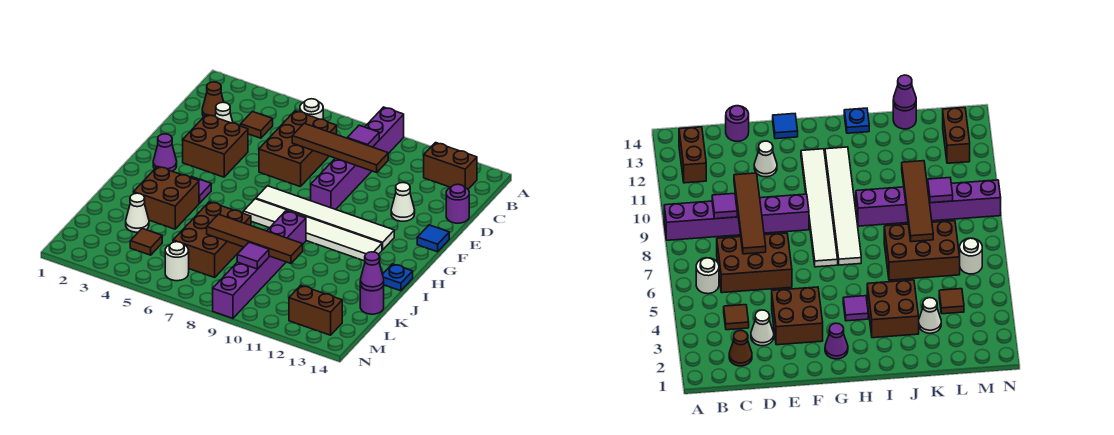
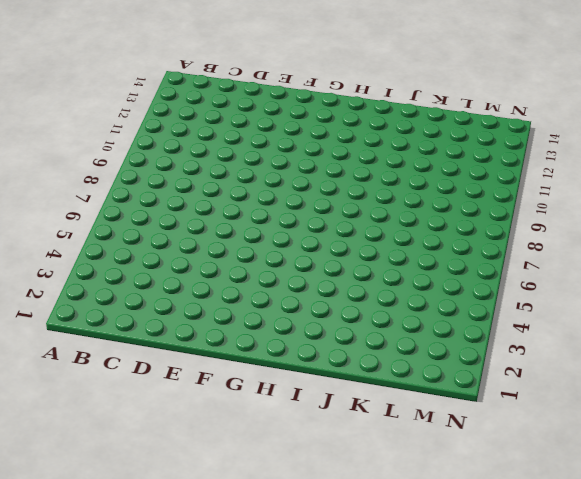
none -> purple 1x6 brick [310,107,404,210]
none -> white 1x1 round brick [300,99,323,120]
none -> brown 1x2 brick [424,143,477,189]

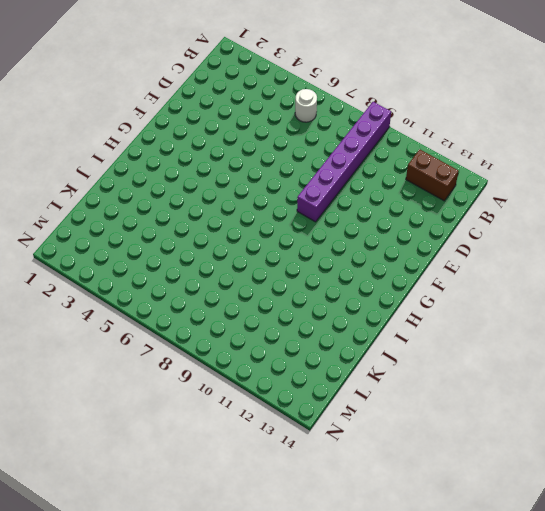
none -> brown 1x1 cone [202,82,224,117]
none -> brown 1x1 tile [241,111,273,138]
none -> brown 2x3 brick [259,111,337,187]

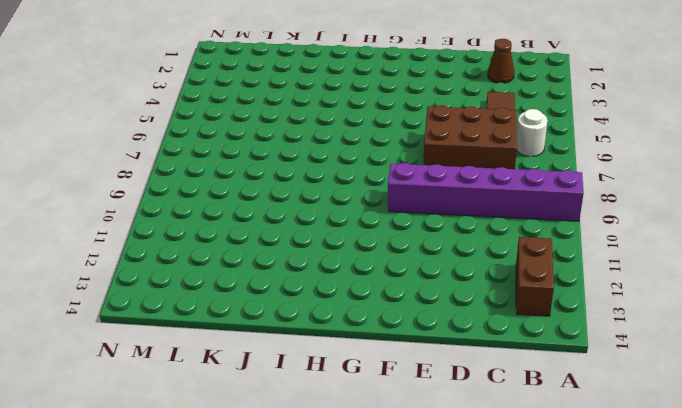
none -> white 1x1 cone [215,102,233,123]
none -> purple 1x1 round brick [446,184,469,223]
none -> brown 2x2 brick [183,114,248,177]

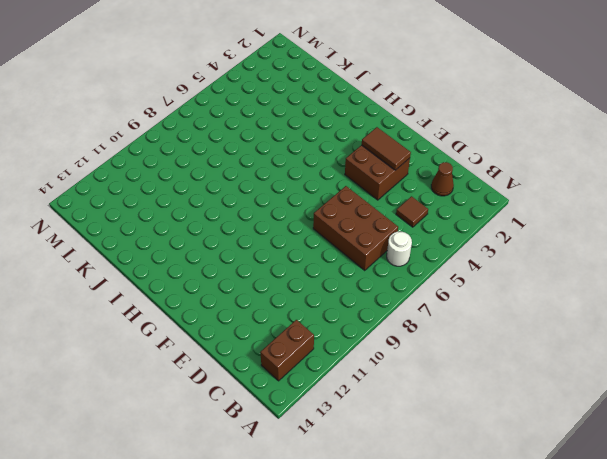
brown 1x2 tile [362,127,411,170] -> none
none -> purple 1x6 brick [310,107,404,210]
none -> white 1x1 cone [215,102,233,123]
none -> purple 1x1 round brick [446,184,469,223]

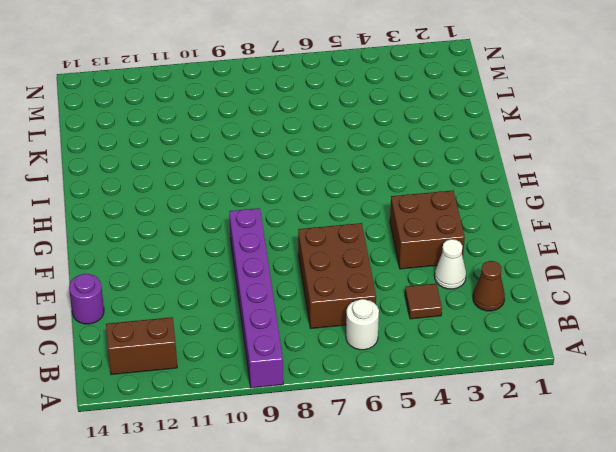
none -> white 1x1 cone [391,183,415,221]
none -> blue 1x1 tile [417,225,449,252]
none -> purple 1x1 cone [153,134,177,171]

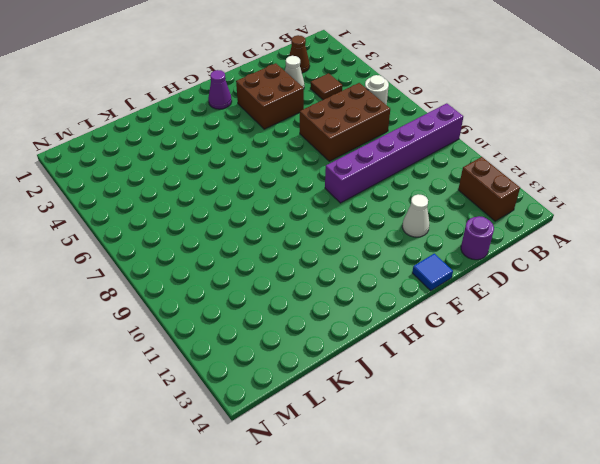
none -> white 1x6 tile [256,186,394,250]
none -> purple 1x1 tile [190,176,211,203]
none -> white 1x6 tile [243,199,382,261]

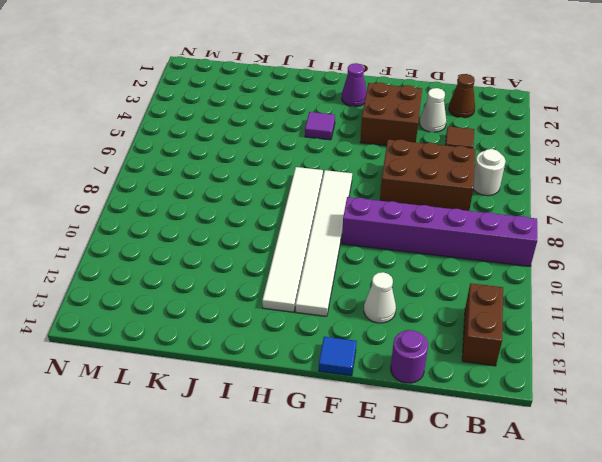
none -> brown 2x2 brick [134,166,199,229]
none -> purple 1x6 brick [213,211,306,318]
none -> blue 1x1 plate [383,264,413,291]

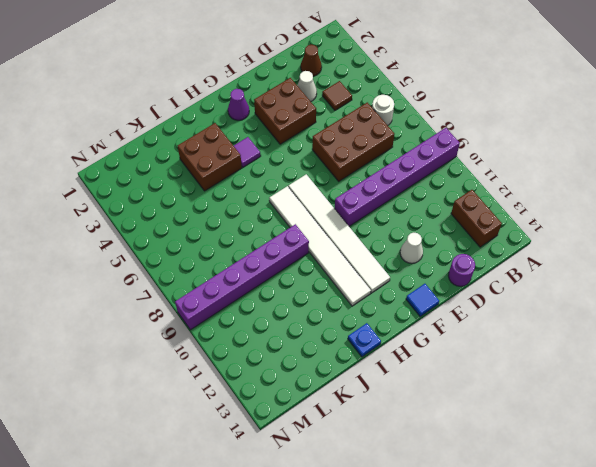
none -> brown 2x3 brick [173,202,251,277]
none -> white 1x1 cone [126,193,149,232]
none -> purple 1x1 round brick [360,285,384,314]

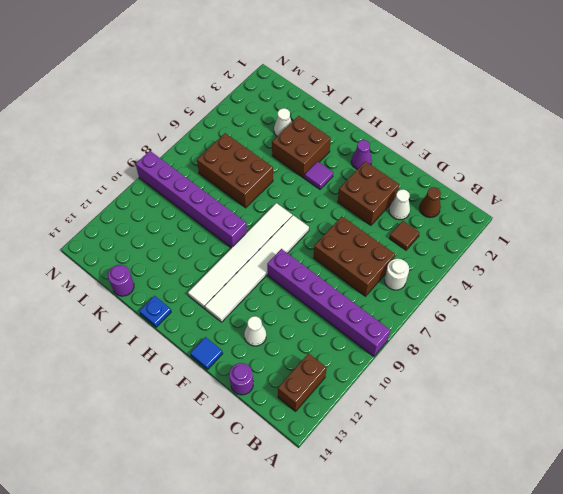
none -> brown 1x1 tile [130,228,162,255]
none -> white 1x1 round brick [165,242,189,281]
none -> brown 1x2 brick [289,285,342,335]

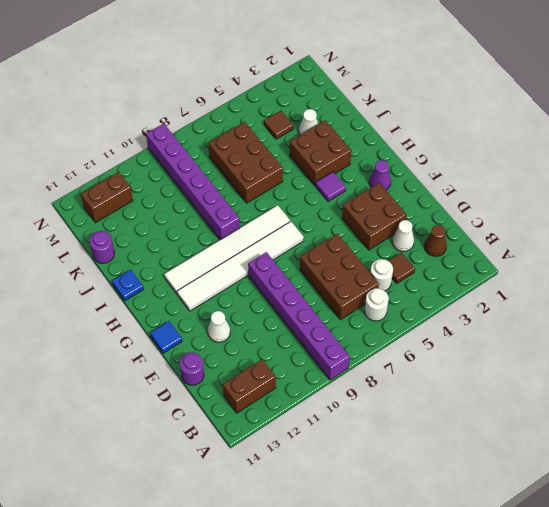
white 1x1 round brick [370,259,393,291] -> white 1x1 round brick moved to [165,242,189,281]
none -> purple 1x1 tile [348,125,379,147]
none -> brown 1x4 tile [292,123,388,172]
none -> brown 1x4 tile [207,214,303,263]

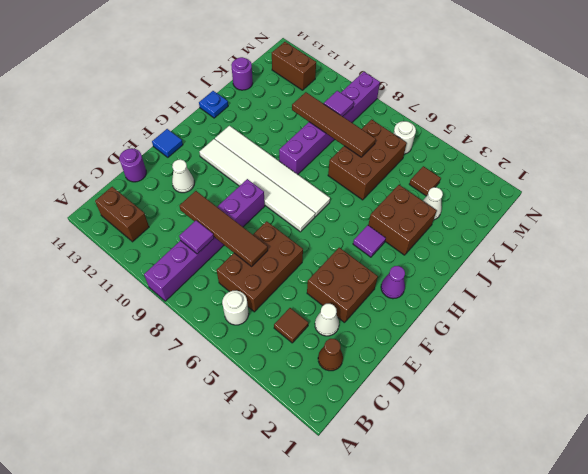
none -> purple 1x1 cone [360,252,384,291]

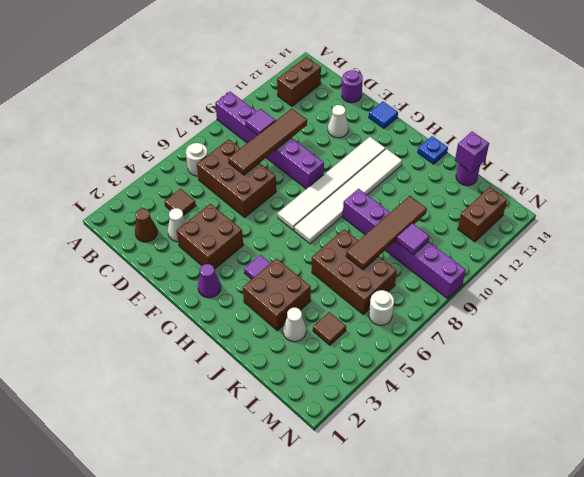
purple 1x1 brick [455,132,489,172] -> purple 1x1 cone [360,252,384,291]

